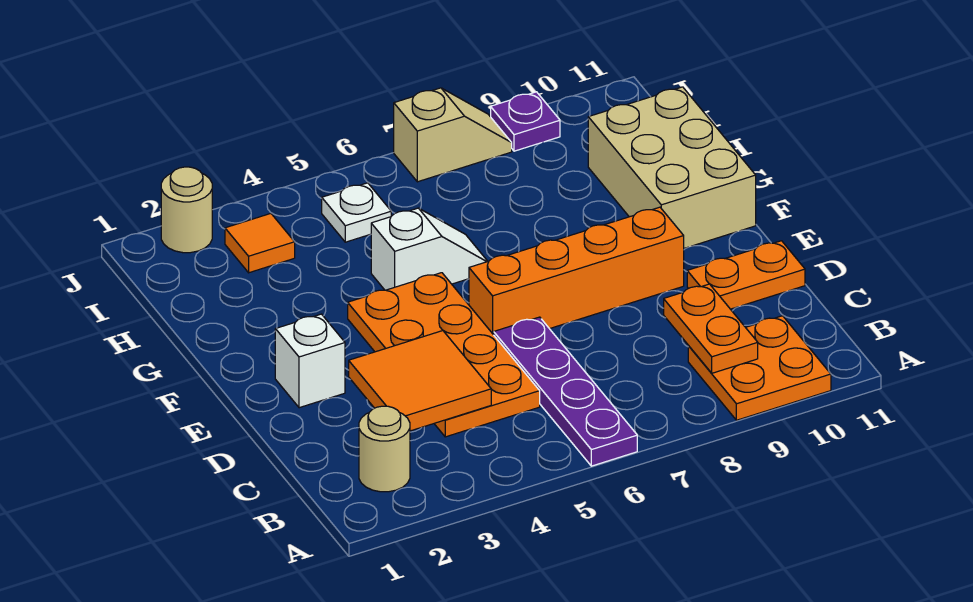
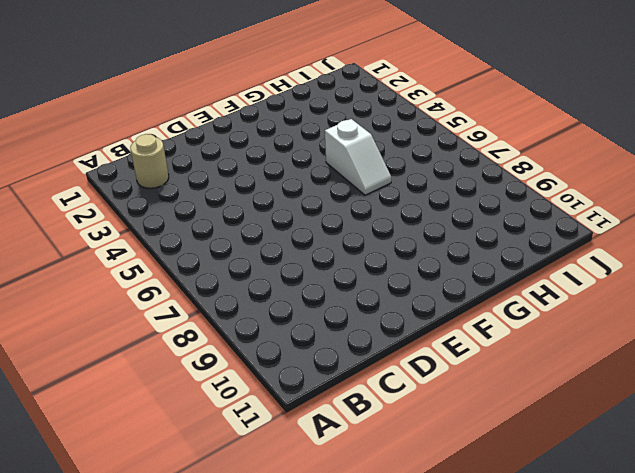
none -> purple 1x4 plate [494,317,637,466]
none -> orange 2x2 plate [688,316,831,420]
none -> orange 2x4 plate [348,273,540,437]

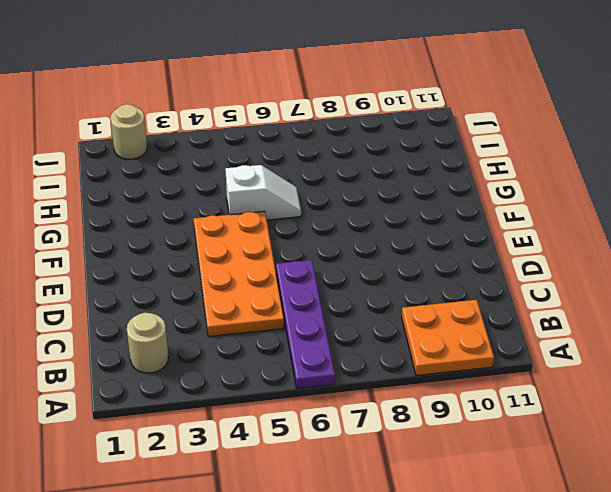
none -> orange 1x2 plate [687,241,805,309]
none -> white 1x1 brick [275,314,345,408]
none -> orange 1x4 brick [469,207,684,335]

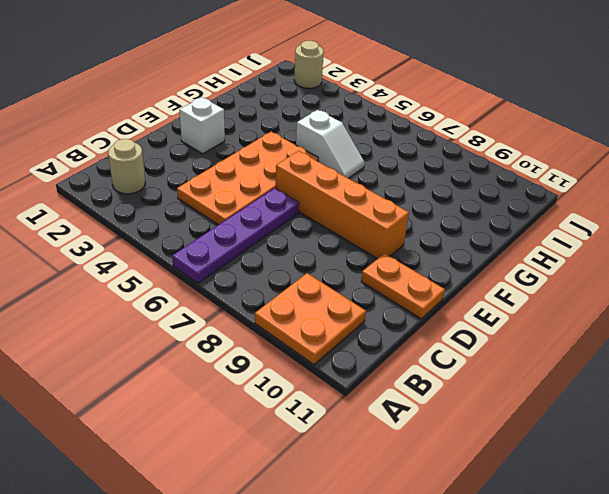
none -> tan 2x3 brick [588,87,756,248]
none -> orange 1x1 tile [225,214,295,273]
none -> white 1x1 plate [322,183,391,242]

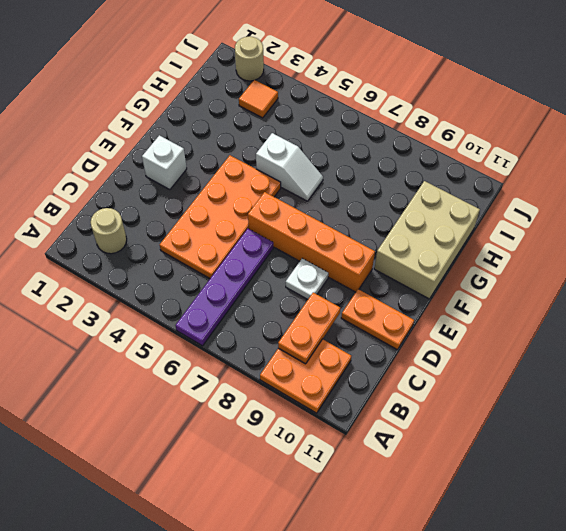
white 1x1 plate [286,258,328,299] -> white 1x1 plate moved to [322,183,391,242]
none -> tan 1x2 slope [394,88,512,182]
none -> purple 1x1 plate [491,92,560,151]
none -> orange 2x2 tile [349,331,491,431]

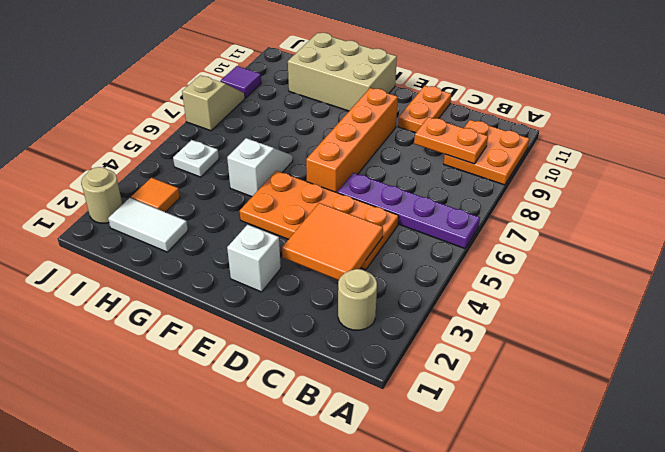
white 1x2 tile [108,198,188,252] -> none
purple 1x1 tile [221,66,261,98] -> purple 1x1 plate [491,92,560,151]

